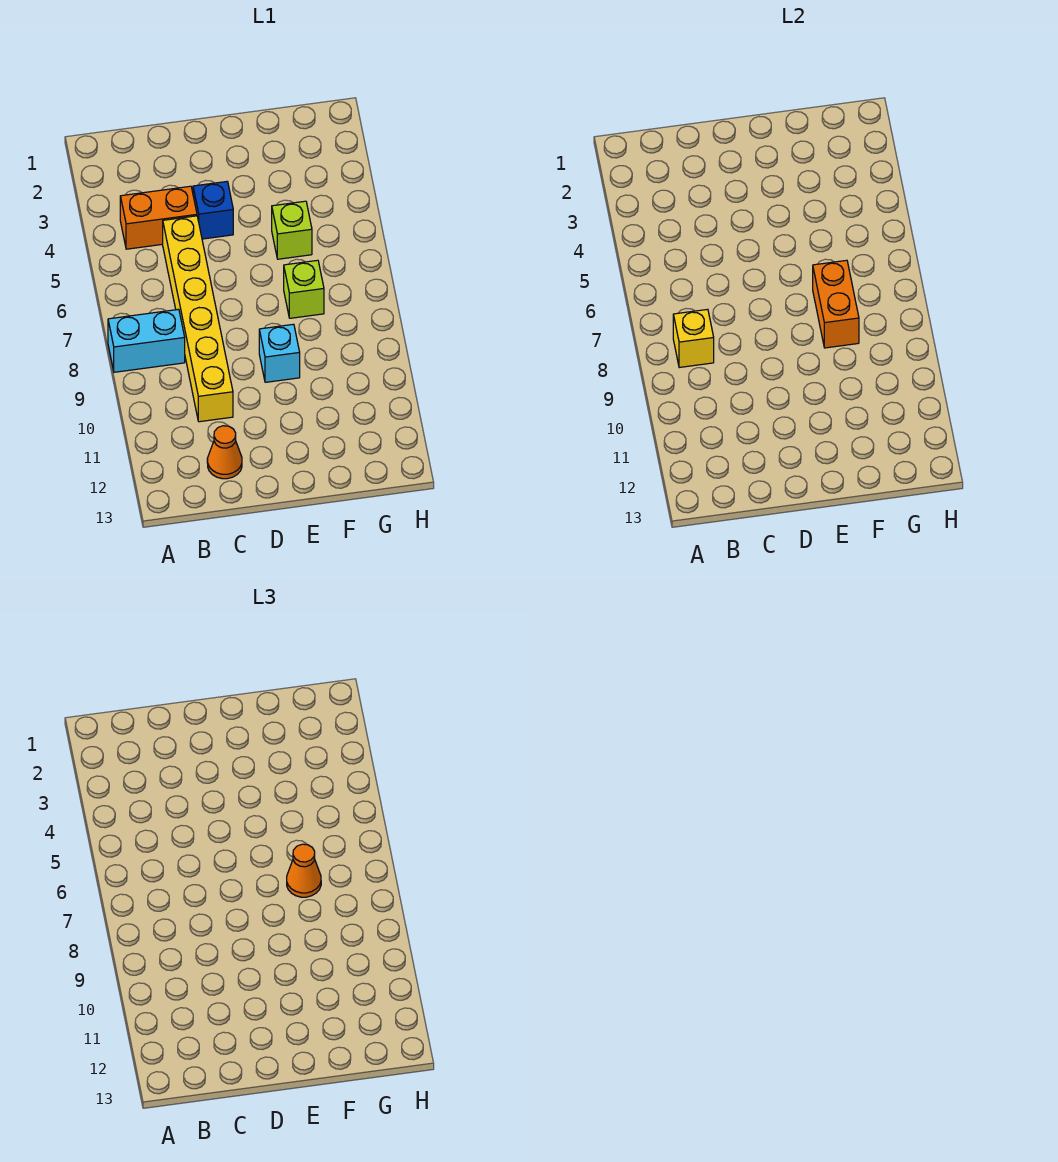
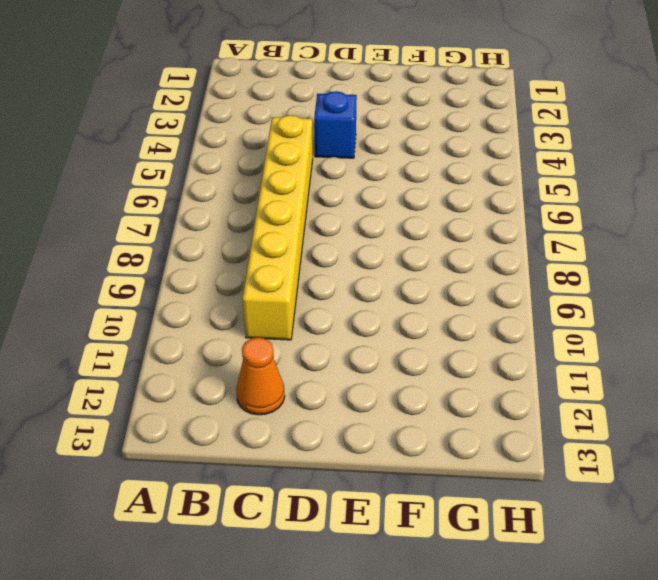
none -> cyan 1x2 brick [108,309,185,372]
none -> orange 1x2 brick [120,186,197,249]

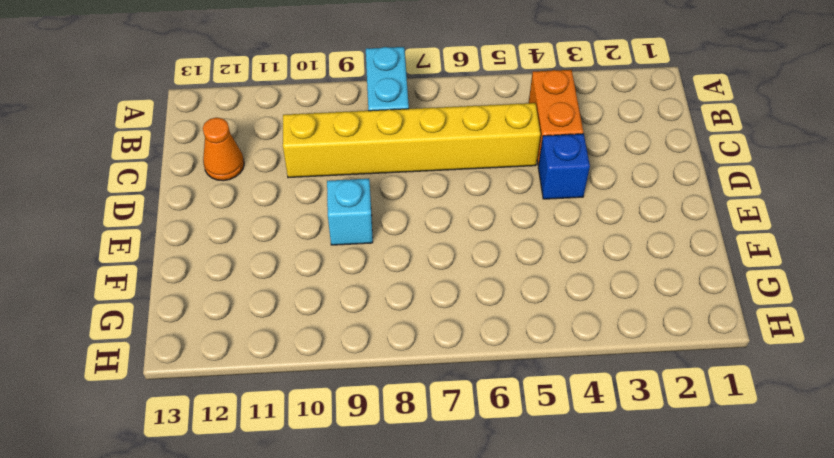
none -> lime 1x1 brick [272,201,312,259]
none -> lime 1x1 brick [284,260,324,318]

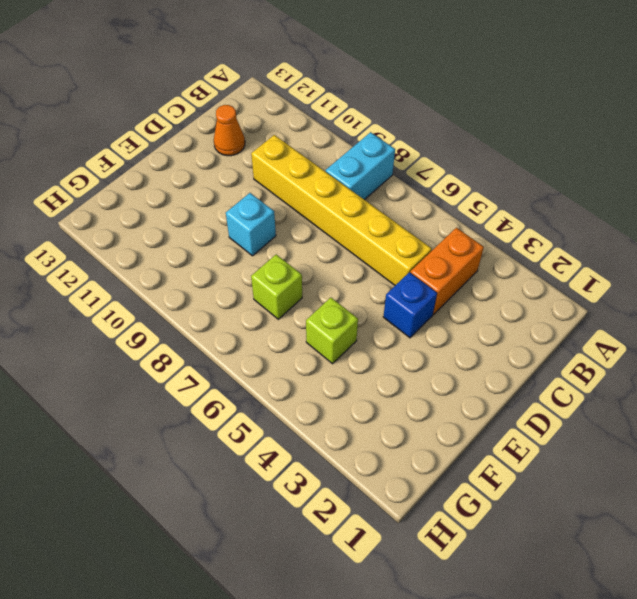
none -> yellow 1x1 brick [673,309,714,368]
none -> orange 1x2 brick [813,260,859,348]

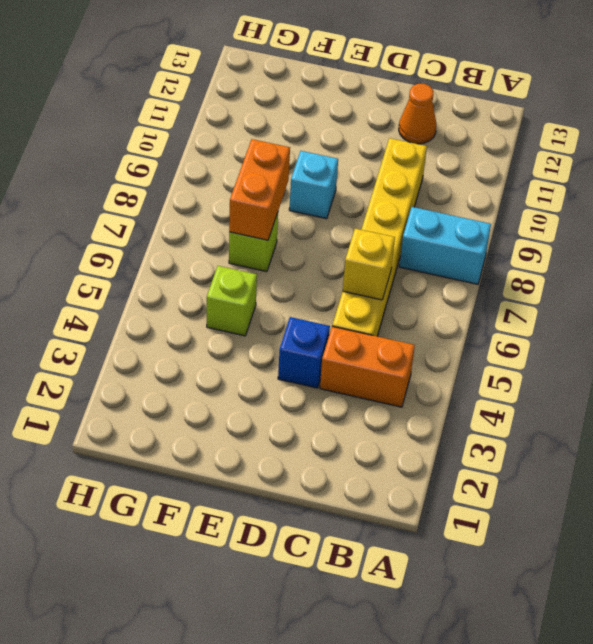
yellow 1x1 brick [343,229,395,300] -> yellow 1x1 brick moved to [673,309,714,368]
none -> orange 1x1 cone [287,844,321,897]

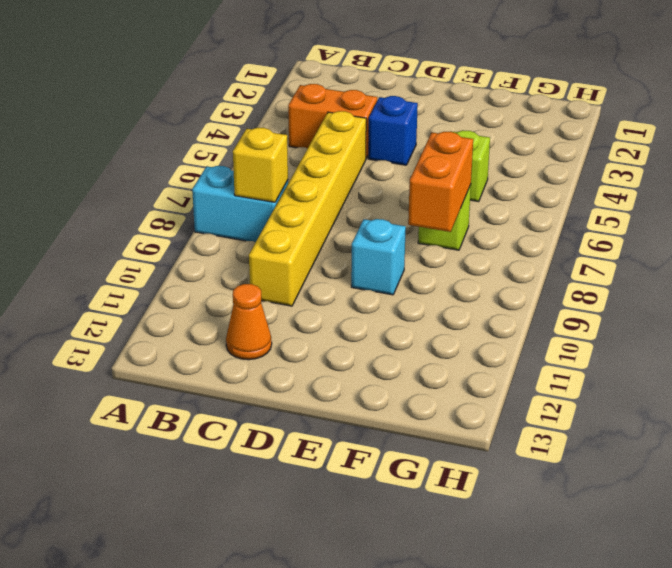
none -> orange 1x1 cone [287,844,321,897]

